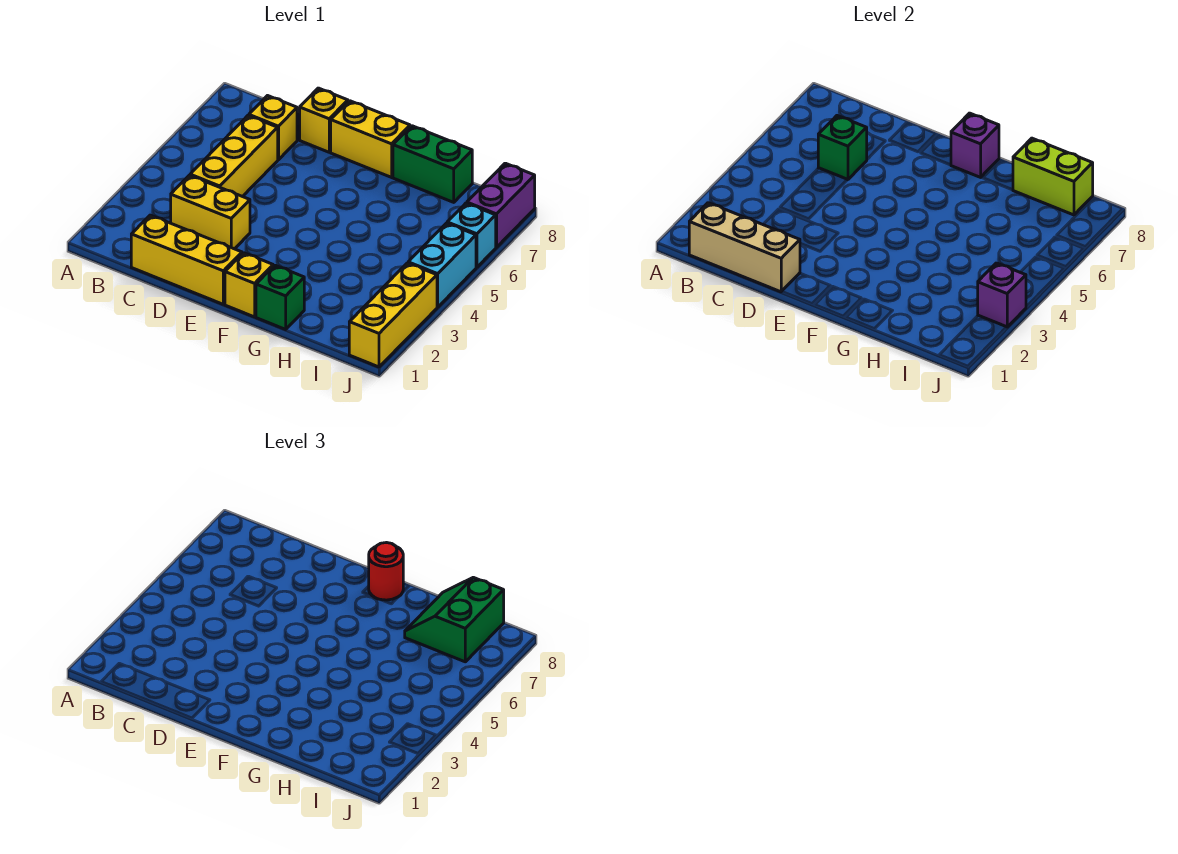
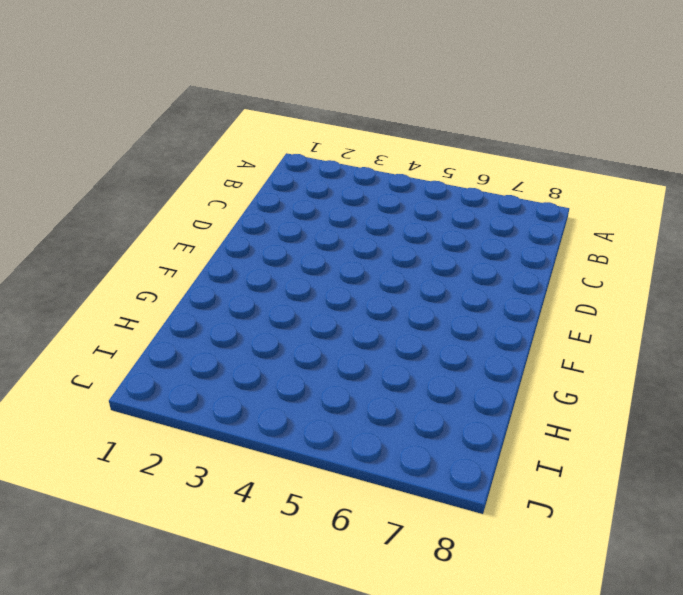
none -> yellow 1x3 brick [131,215,242,304]
none -> yellow 1x2 brick [171,175,250,249]
none -> yellow 1x3 brick [190,116,278,197]

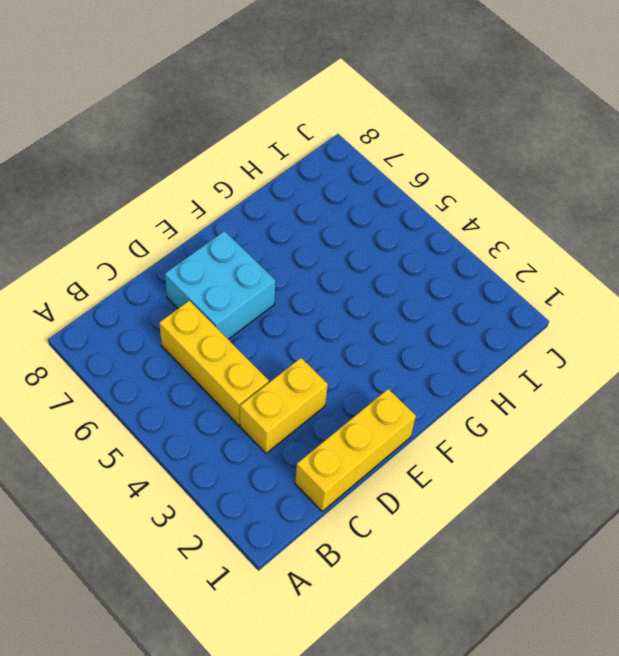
cyan 2x2 brick [165,231,276,339] -> none
none -> yellow 1x1 brick [249,96,297,160]
none -> yellow 1x1 brick [299,88,348,152]
none -> yellow 1x2 brick [331,101,410,177]

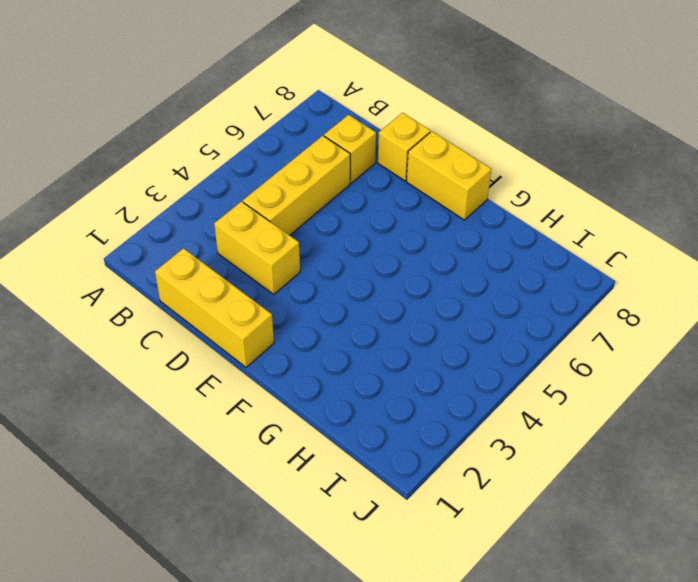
none -> yellow 1x1 brick [225,253,273,317]
none -> green 1x1 brick [256,265,304,329]
none -> green 1x2 brick [393,126,472,202]

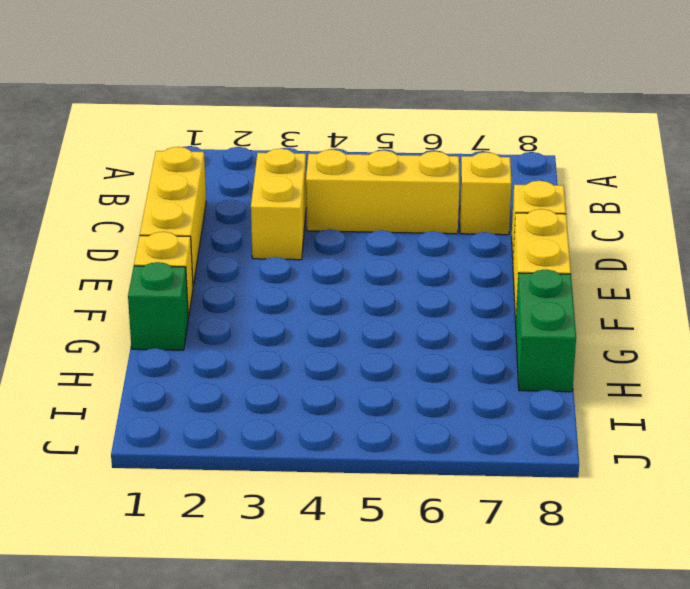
none -> yellow 1x3 brick [349,263,437,367]
none -> cyan 1x2 brick [408,223,476,307]
none -> cyan 1x1 brick [447,203,496,267]

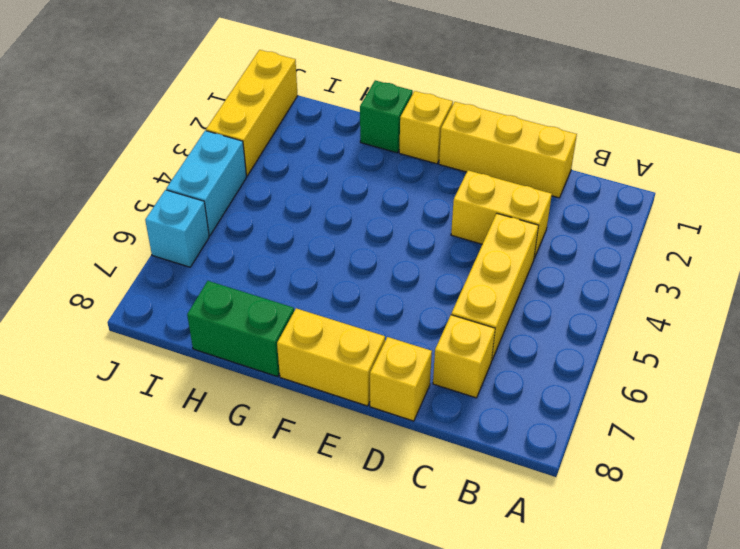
none -> purple 1x2 brick [467,163,535,247]
none -> tan 1x3 brick [689,203,800,292]
none -> green 1x1 brick [818,116,867,180]

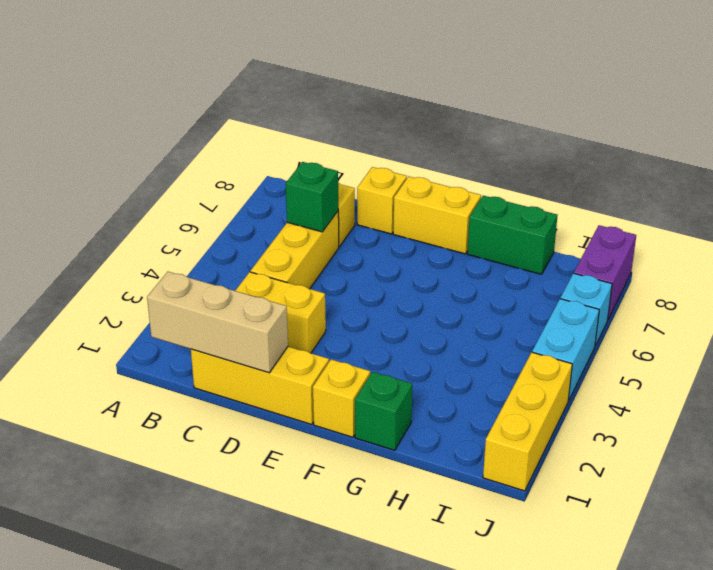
none -> purple 1x1 brick [951,113,999,177]
none -> lime 1x2 brick [1013,138,1093,215]
none -> purple 1x1 brick [978,263,1026,327]

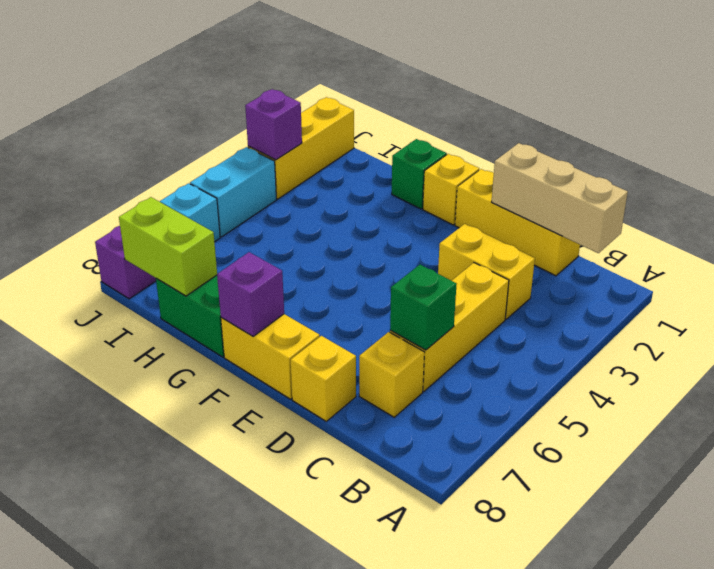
none -> red 1x1 round brick [369,543,403,600]
none -> green 2x2 slope [405,577,504,662]

